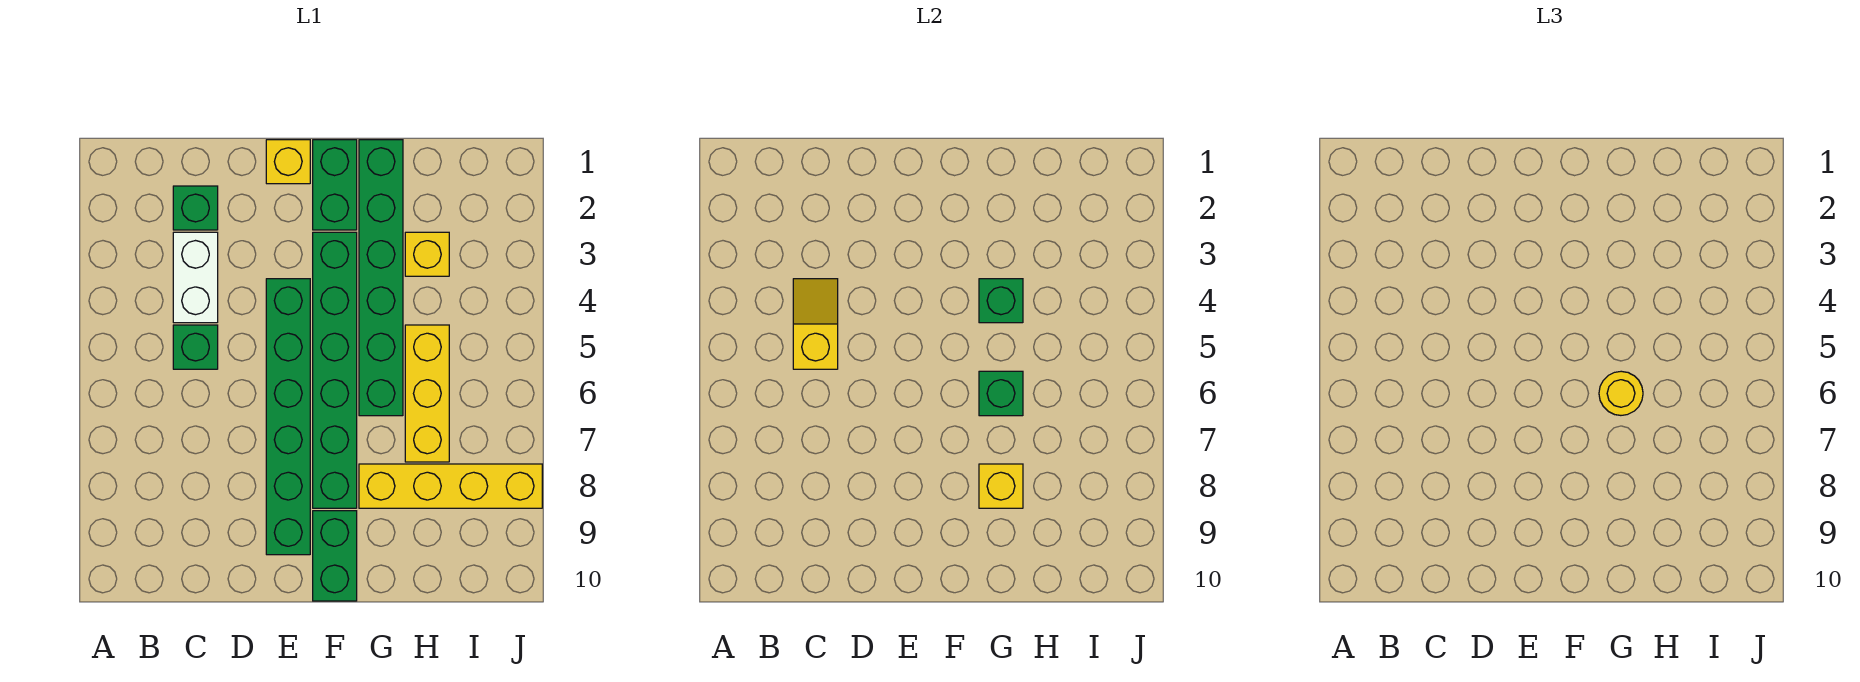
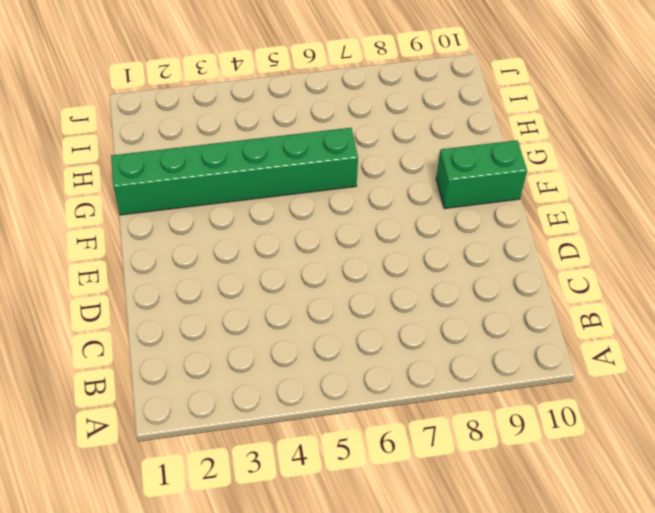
none -> green 1x1 brick [173,186,218,230]
none -> white 1x2 brick [173,232,218,323]
none -> green 1x1 brick [173,325,218,369]

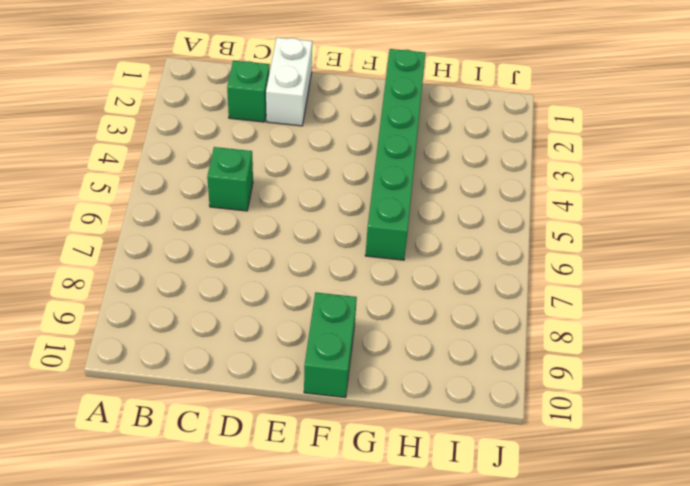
white 1x2 brick [266,38,312,126] -> white 1x2 brick moved to [173,232,218,323]
none -> yellow 1x1 brick [266,140,310,184]
none -> green 1x6 brick [266,279,310,555]
none -> green 1x2 brick [313,140,357,230]

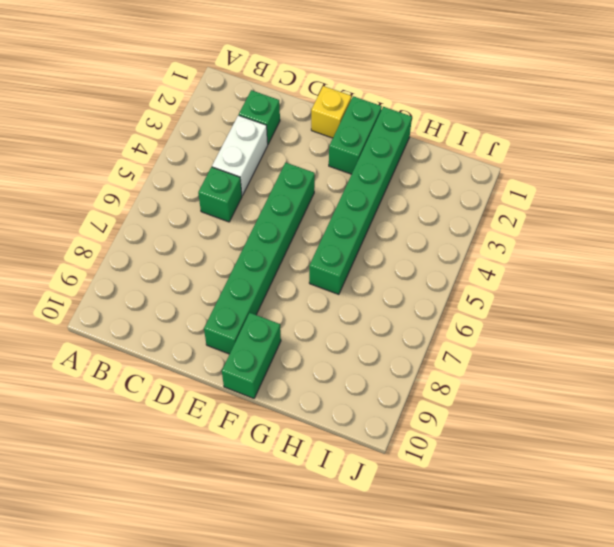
none -> green 1x6 brick [313,232,357,508]
none -> yellow 1x4 brick [359,464,542,508]
none -> yellow 1x1 brick [405,232,449,276]

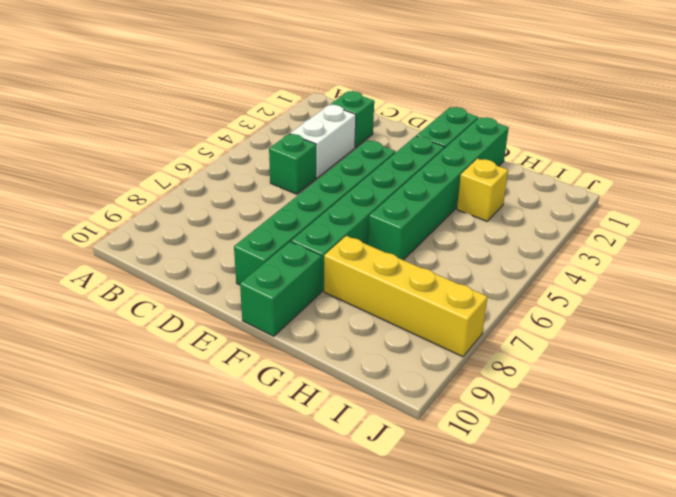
none -> yellow 1x1 brick [266,140,310,184]
none -> yellow 1x3 brick [405,325,449,462]
none -> yellow 1x2 slope [793,279,838,369]

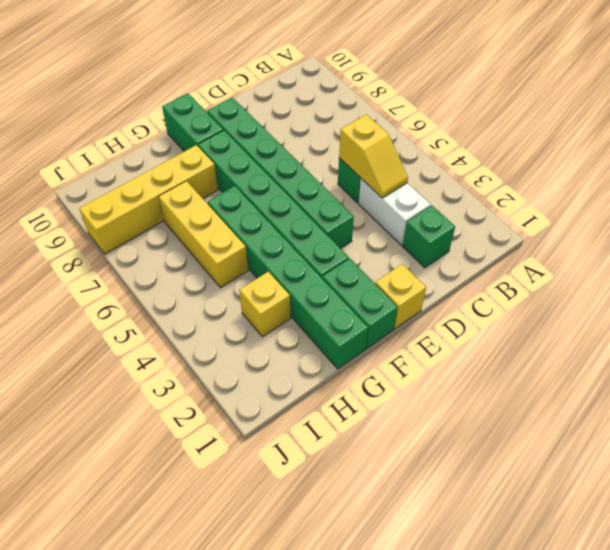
none -> green 1x1 brick [979,279,1023,323]
none -> green 1x1 brick [979,371,1023,416]
none -> yellow 1x1 brick [979,464,1023,508]

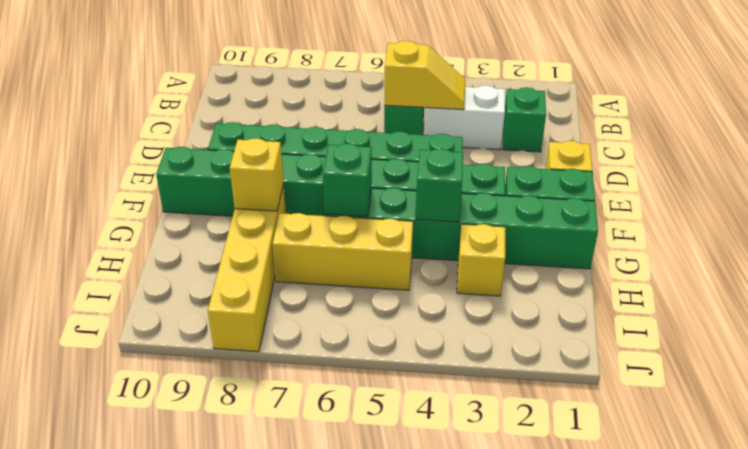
none -> yellow 1x1 round brick [1599,371,1643,415]

